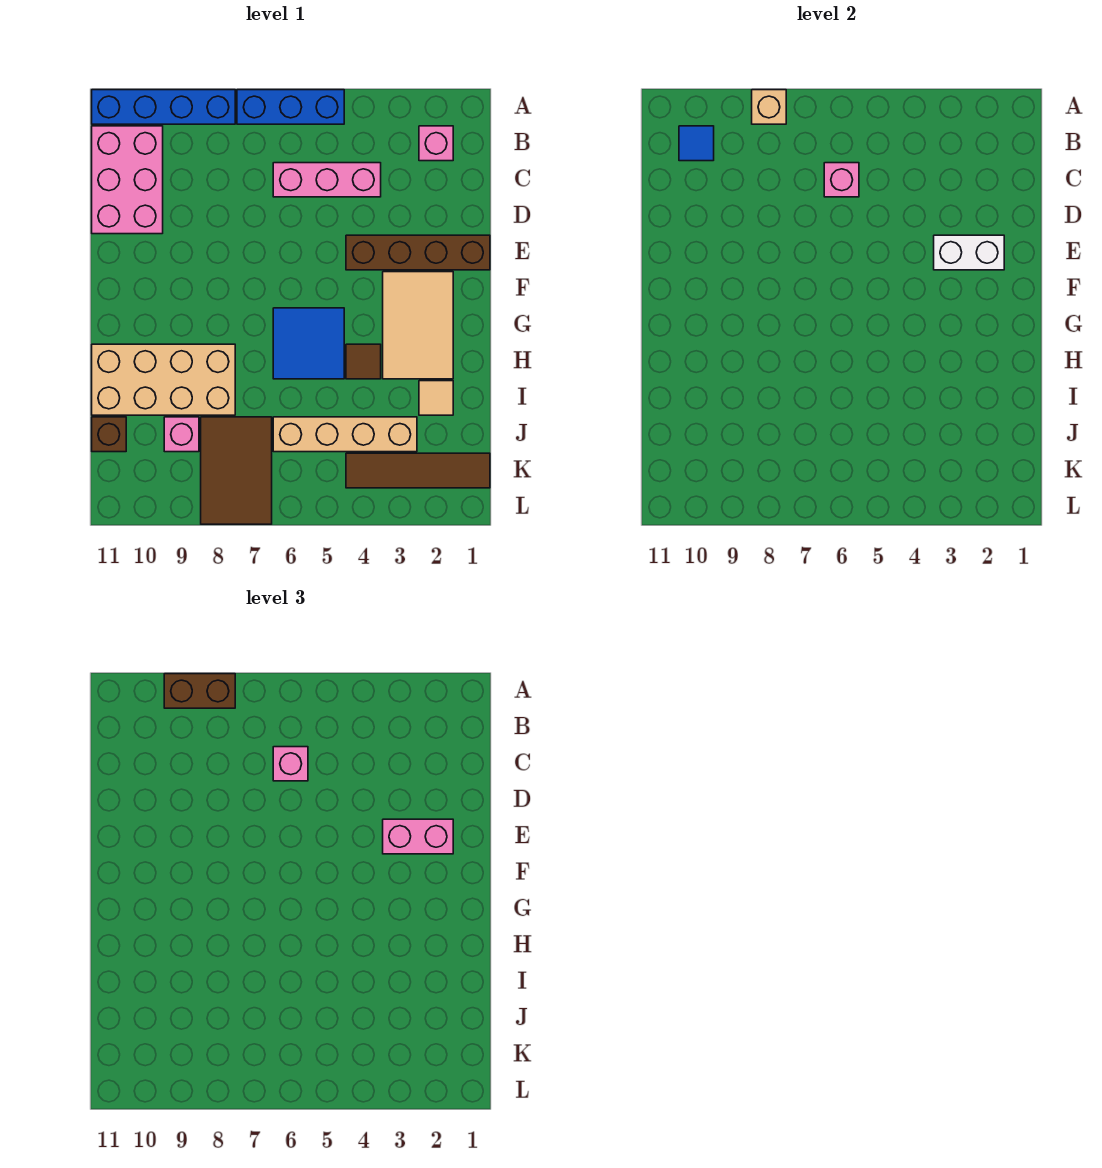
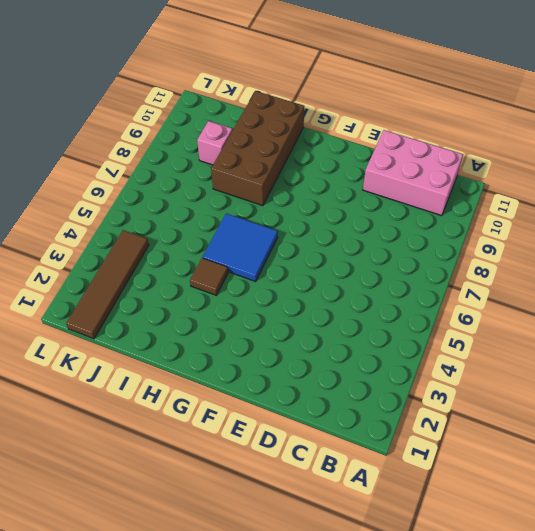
brown 2x4 brick [211,91,304,206] -> tan 2x4 brick [92,344,235,415]
none -> blue 1x3 brick [237,90,344,124]
none -> blue 1x4 brick [92,90,235,124]
none -> pink 1x1 brick [419,126,453,161]

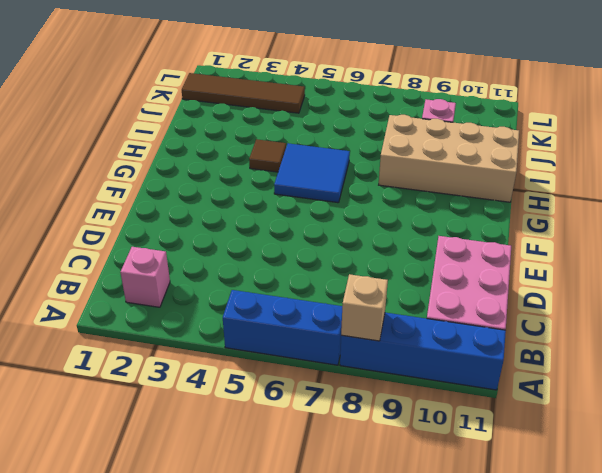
none -> pink 1x3 brick [273,163,381,197]
none -> brown 1x4 brick [346,235,490,270]
none -> tan 2x3 tile [383,272,453,379]

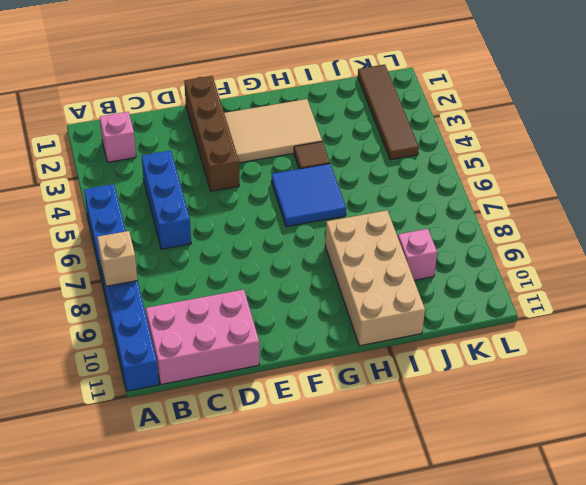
blue 1x3 brick [142,151,191,249] -> pink 1x3 brick [273,163,381,197]
none -> tan 1x1 tile [419,381,453,415]
none -> tan 1x4 brick [273,417,417,452]
none -> brown 2x3 tile [201,417,272,524]

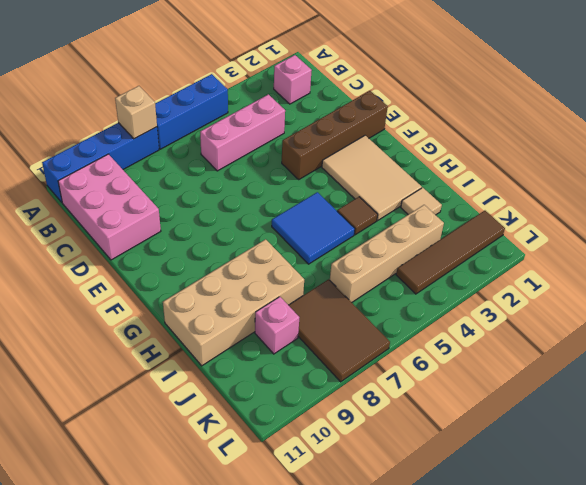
none -> brown 1x1 brick [92,417,126,452]
none -> blue 1x1 tile [679,126,714,161]
none -> pink 1x1 brick [824,163,859,197]

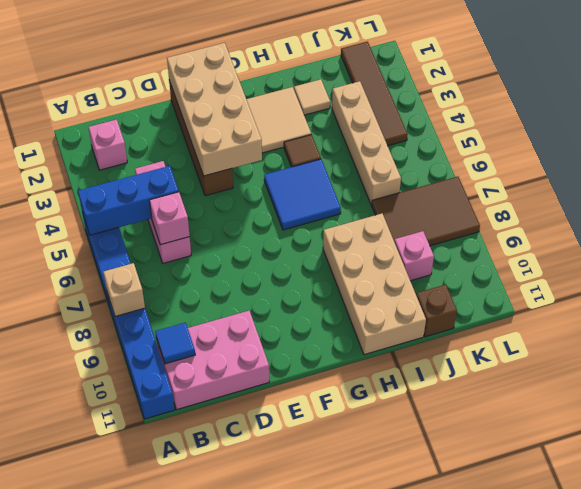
blue 1x3 brick [78,166,179,235] -> none
tan 2x4 brick [167,43,262,176] -> white 1x2 brick [934,235,1004,270]
none -> brown 1x2 brick [164,674,235,708]
none -> pink 1x1 brick [273,747,308,781]
none -> pink 1x2 brick [383,819,453,854]

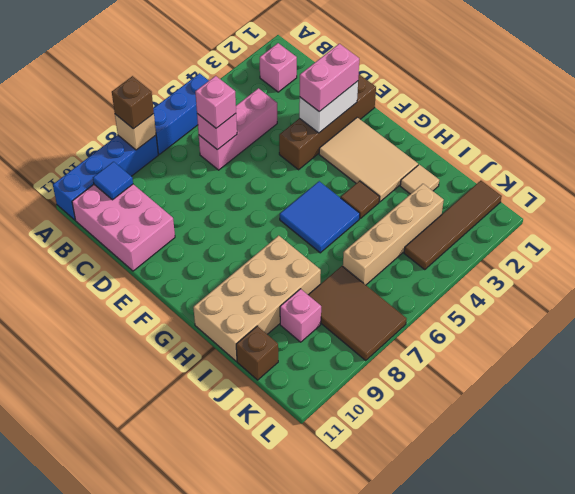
brown 1x1 brick [112,76,154,129] -> brown 1x2 brick [164,674,235,708]

